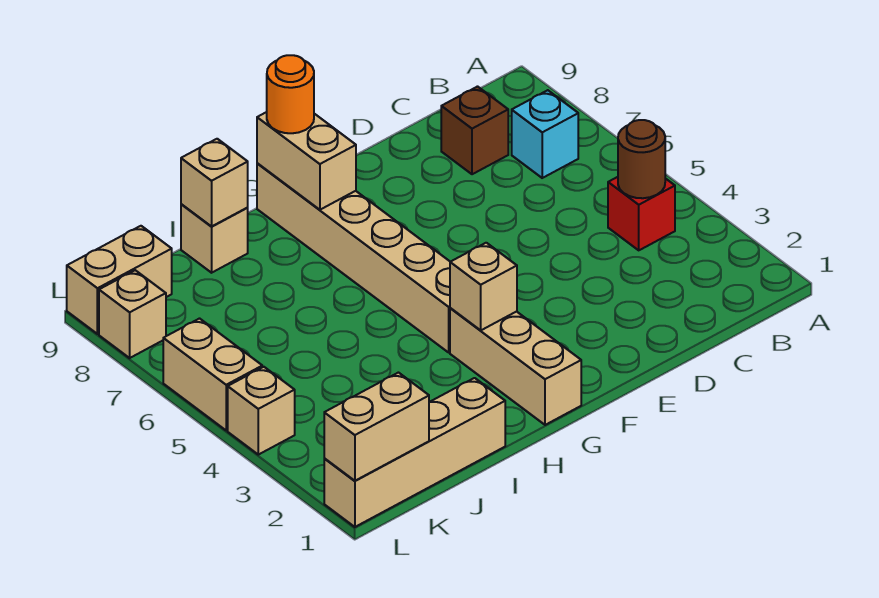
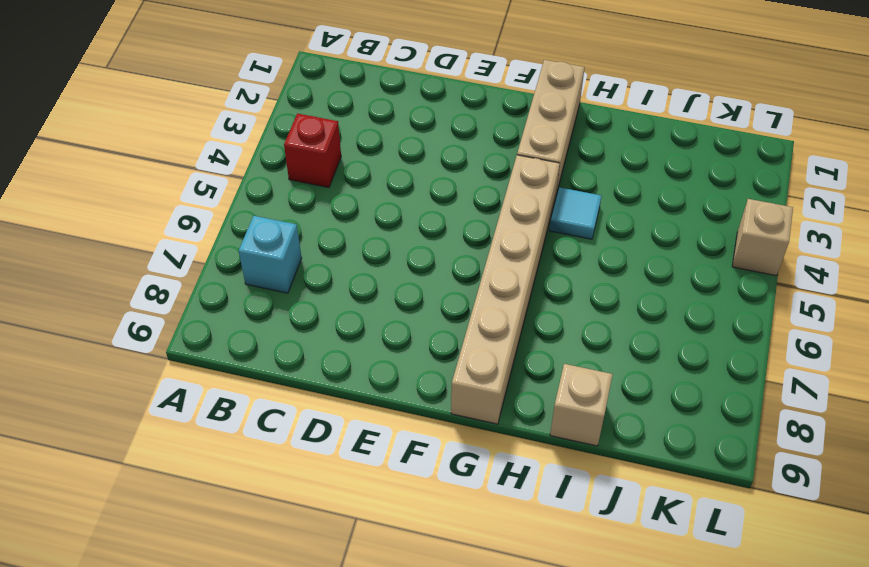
cyan 1x1 tile [550,187,601,239] -> none
none -> brown 1x1 brick [441,87,508,174]
none -> tan 1x4 brick [324,378,505,527]
none -> tan 1x2 brick [67,226,172,334]

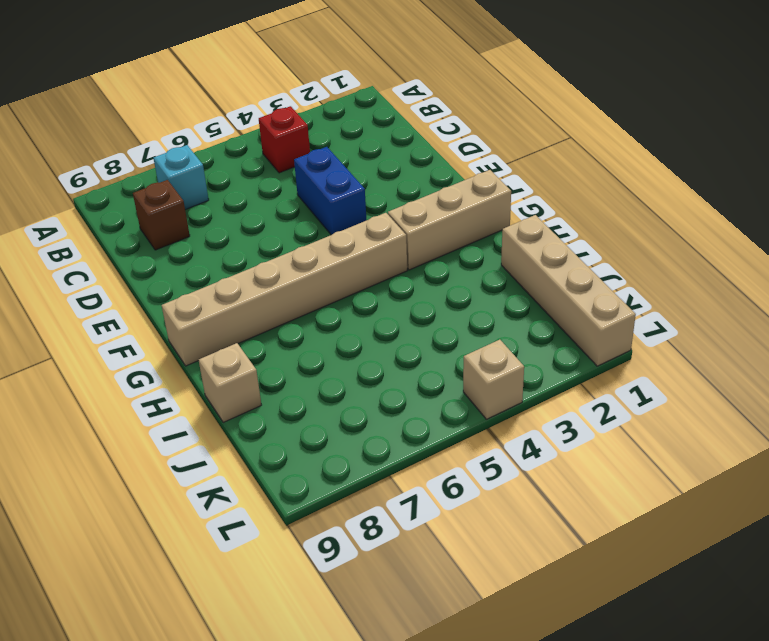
blue 1x2 brick [294,147,367,235] -> none
none -> tan 1x2 brick [67,226,172,334]
none -> tan 1x2 brick [163,319,262,430]
none -> tan 1x1 brick [99,270,166,358]

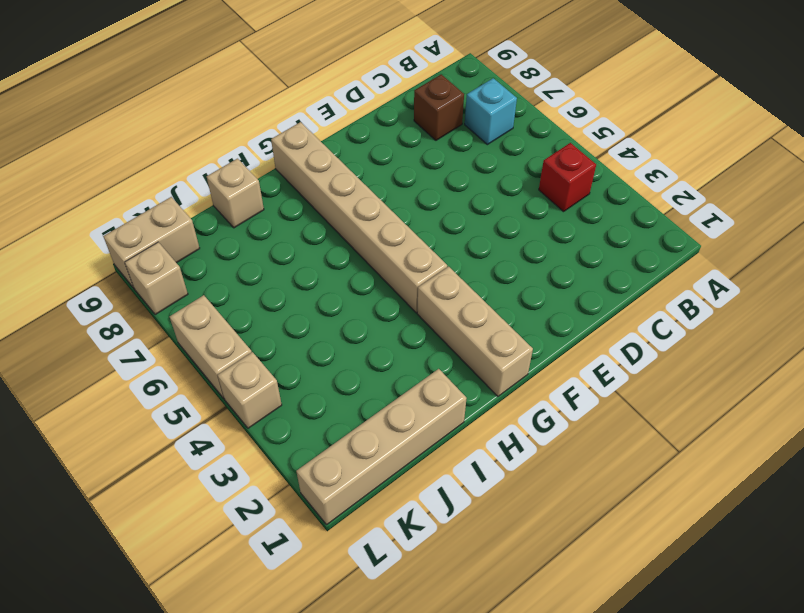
none -> brown 1x1 round brick [618,120,665,198]
none -> tan 1x1 brick [450,243,517,330]
none -> tan 1x2 brick [257,112,356,210]

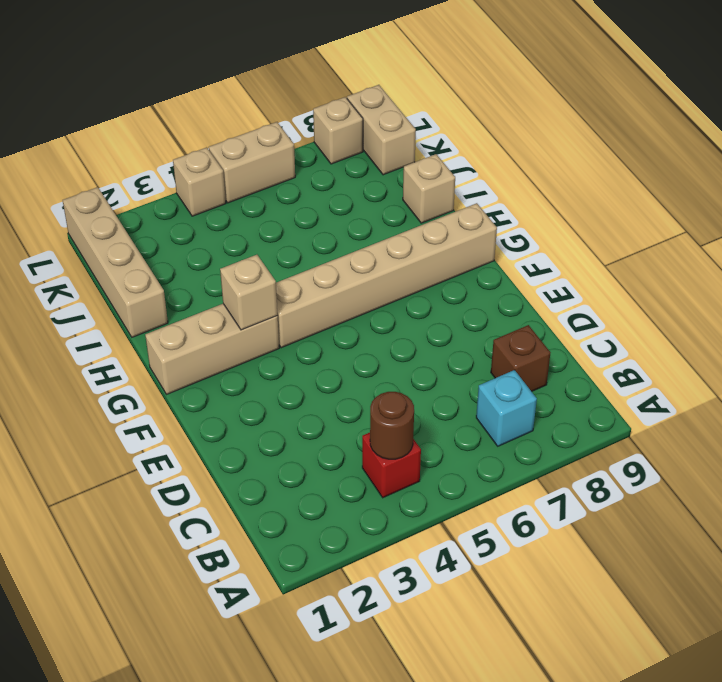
none -> tan 1x2 brick [257,112,356,210]
none -> tan 1x1 brick [181,139,248,227]
none -> tan 1x2 brick [324,373,429,481]

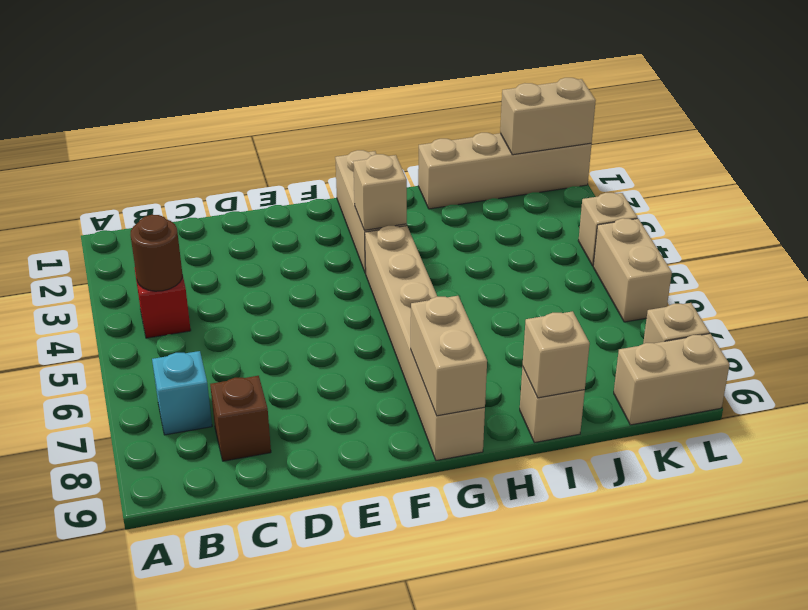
none -> orange 1x1 round brick [267,55,314,133]

